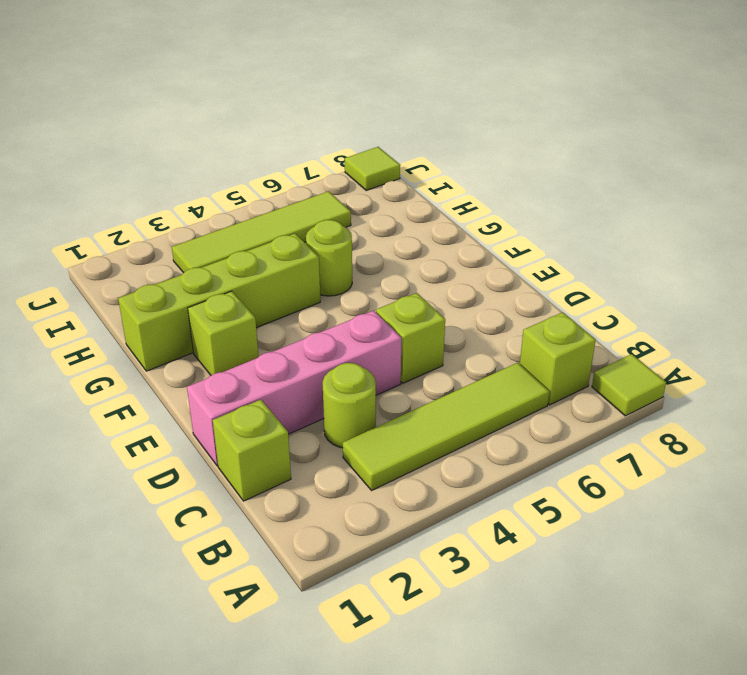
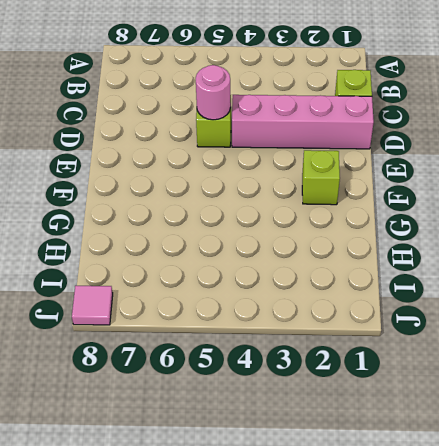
pink 1x1 round brick [196,65,231,120] -> none
pink 1x1 tile [72,286,113,325] -> lime 1x1 tile [345,147,400,190]
none -> lime 1x1 tile [592,354,666,416]
none -> lime 1x4 tile [343,363,550,490]
none -> lime 1x1 brick [520,312,596,405]

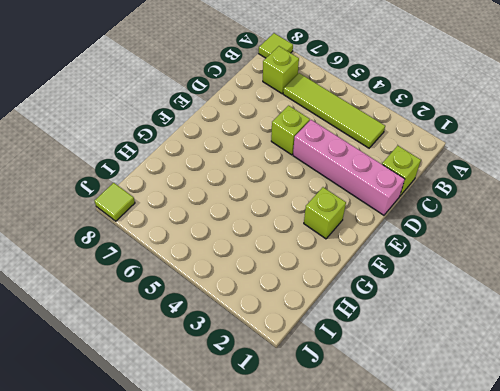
none -> lime 1x1 round brick [323,363,376,448]
none -> lime 1x4 brick [118,234,320,371]
none -> lime 1x1 round brick [306,220,352,296]

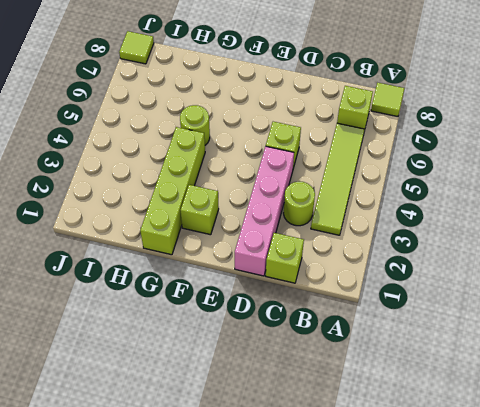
none -> lime 1x4 tile [172,191,351,273]

